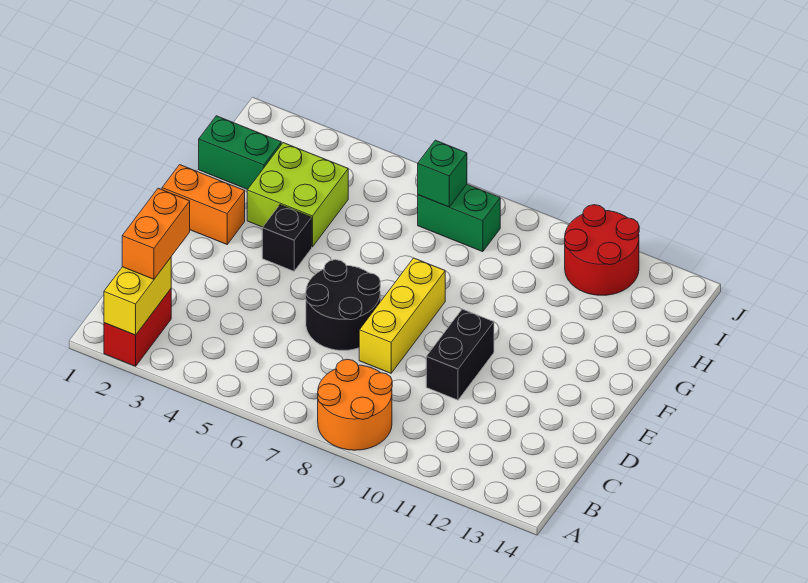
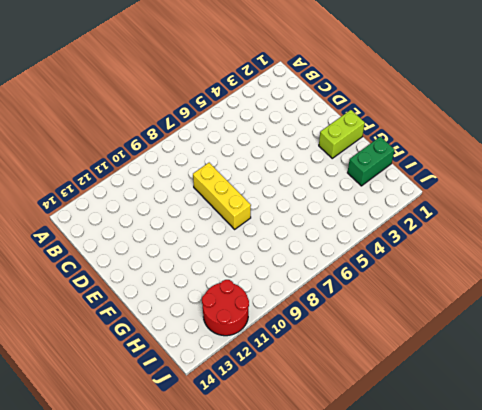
lime 1x2 brick [319,110,365,158] -> orange 1x2 brick [162,165,245,244]
none -> red 1x2 brick [104,289,171,366]
none -> orange 2x2 round brick [318,359,392,450]
none -> black 2x2 round brick [306,260,380,350]

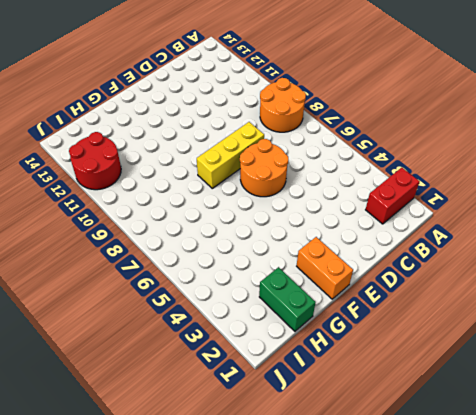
orange 2x2 round brick [240,139,288,197] -> black 2x2 round brick [306,260,380,350]
none -> black 1x2 brick [426,309,494,400]
none -> black 1x1 brick [262,205,312,271]
none -> lime 2x2 brick [247,143,348,247]

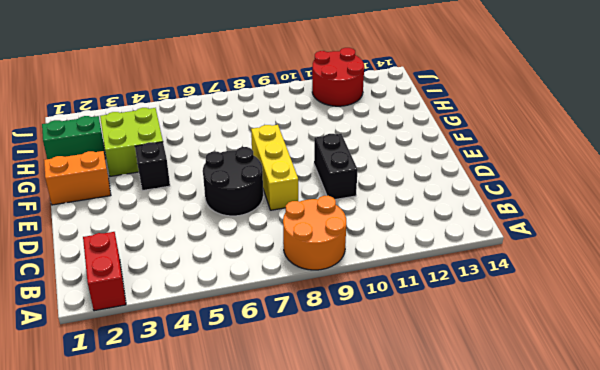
none -> green 1x2 brick [418,184,500,252]
none -> yellow 1x2 brick [104,258,171,335]
none -> green 1x1 brick [418,140,467,207]

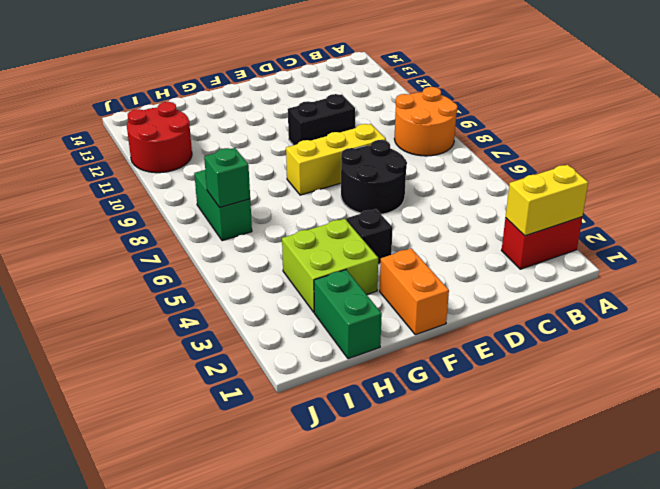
none -> orange 1x2 brick [122,188,190,279]

